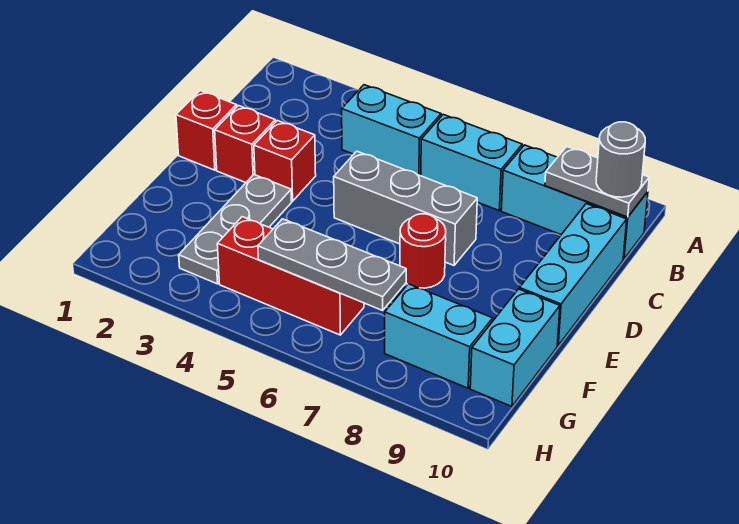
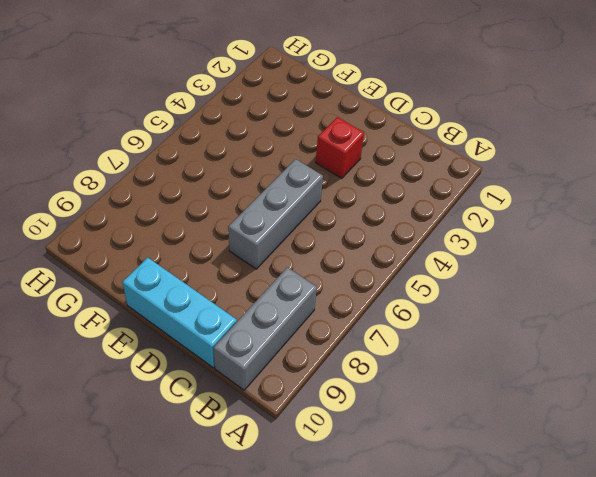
grey 1x3 brick [213,267,317,390] -> cyan 1x3 brick [501,145,648,259]
none -> cyan 1x2 brick [342,85,441,176]
none -> cyan 1x2 brick [421,114,522,210]
none -> red 1x1 brick [176,91,237,170]

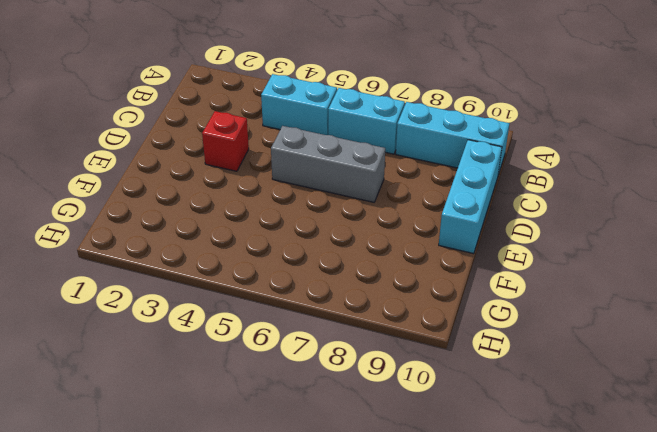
none -> red 1x1 brick [176,91,237,170]
none -> red 1x1 brick [215,106,275,183]
none -> grey 1x3 plate [179,175,292,284]

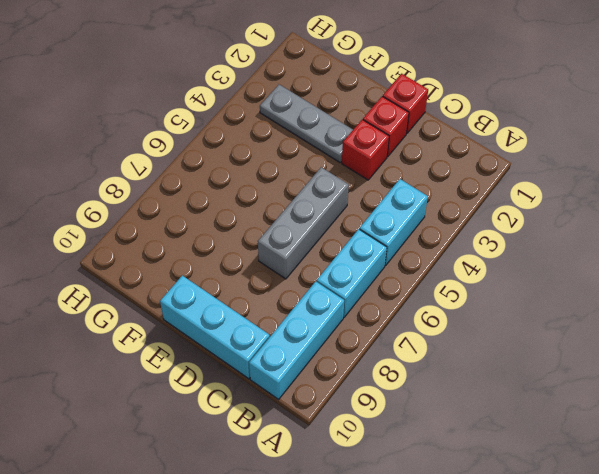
none -> red 1x1 round brick [400,214,446,288]
none -> cyan 1x2 brick [470,289,560,407]
none -> red 1x3 brick [217,217,364,335]

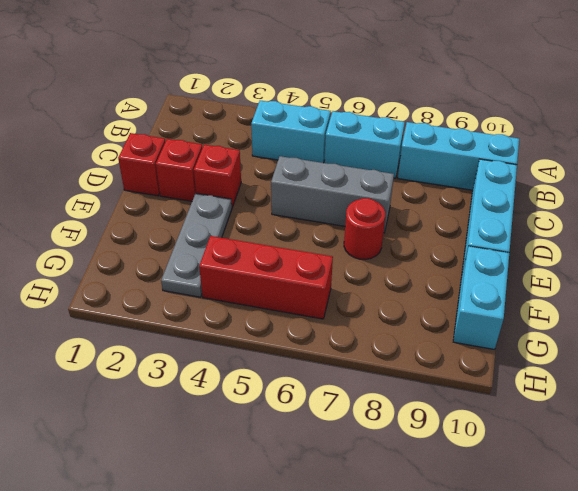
none -> cyan 1x2 brick [385,284,493,388]
none -> grey 1x2 plate [545,147,649,217]
none -> grey 1x3 plate [258,219,406,310]

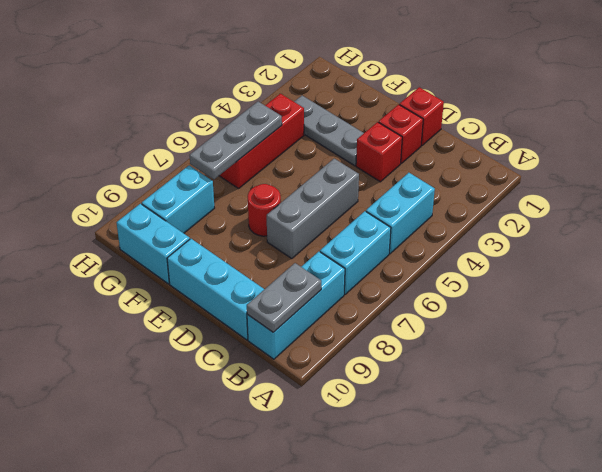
none -> grey 1x1 round brick [596,122,645,197]

